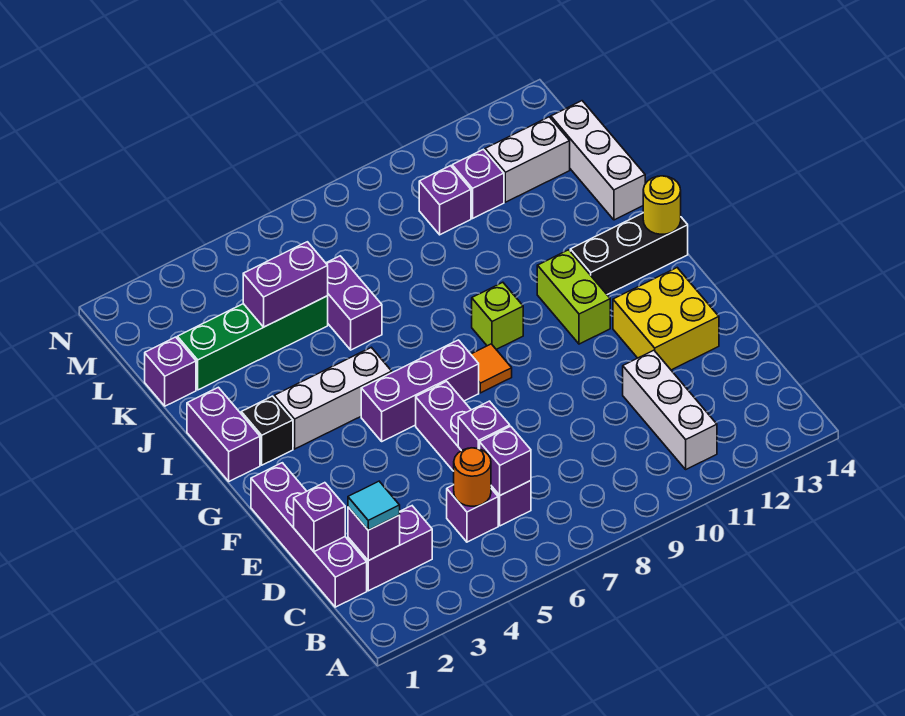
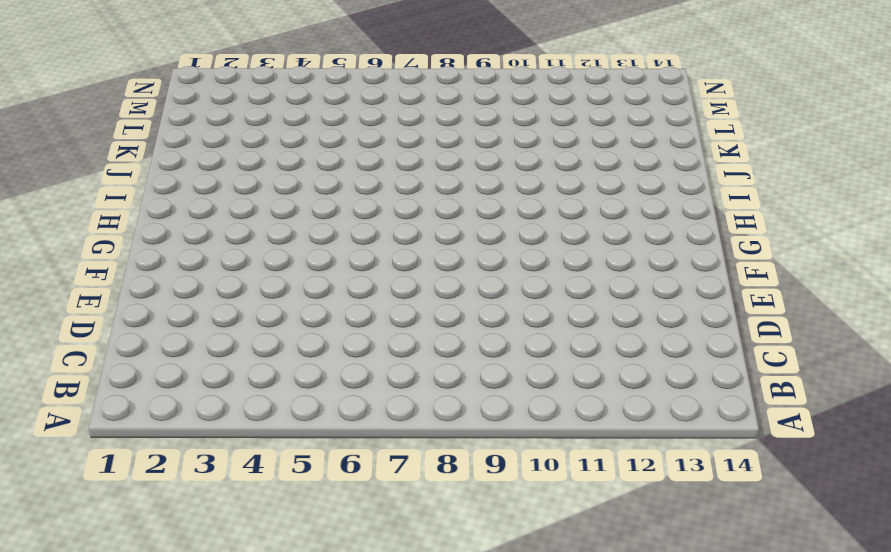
none -> white 1x3 brick [623,350,717,469]
none -> purple 1x4 brick [251,463,367,607]
none -> purple 1x2 brick [348,506,432,591]

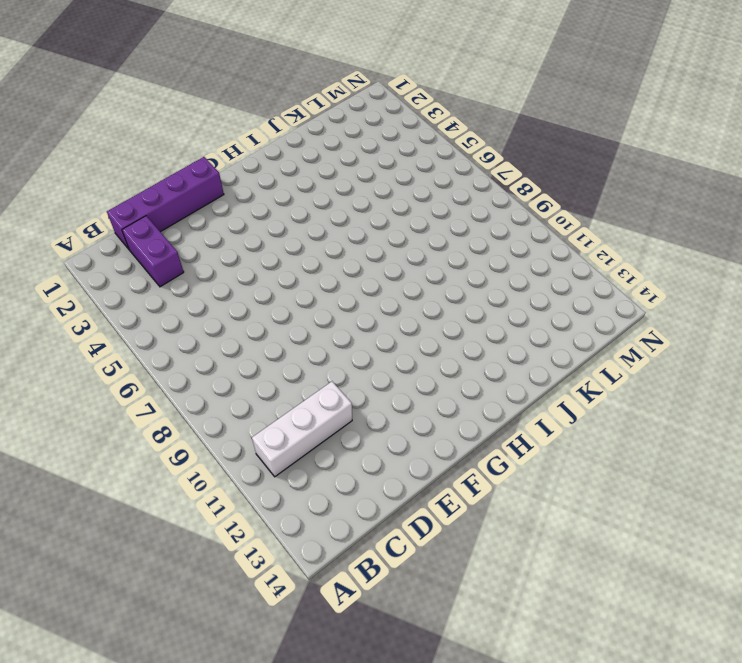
none -> purple 1x1 brick [447,485,498,542]
none -> purple 1x4 brick [416,381,531,526]
none -> yellow 2x2 brick [613,268,719,370]

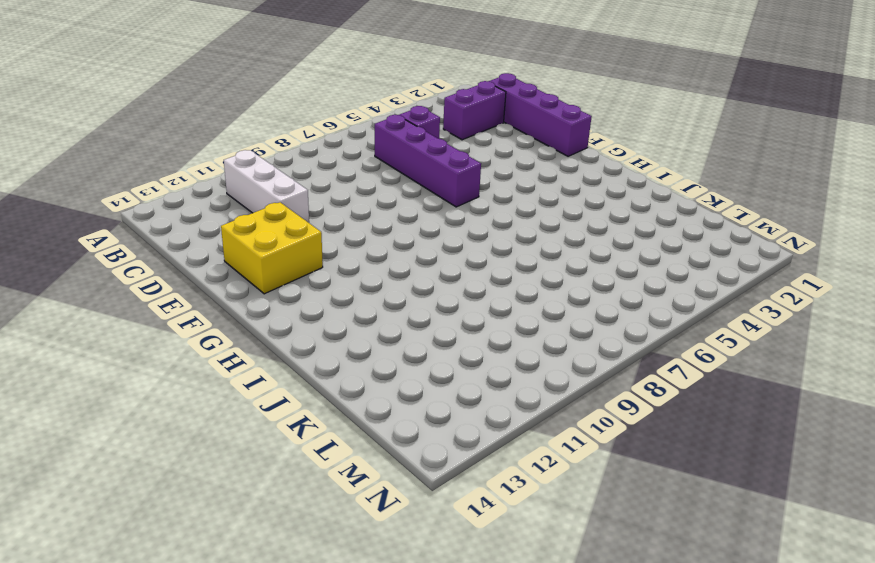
none -> purple 1x3 brick [361,340,479,441]
none -> orange 1x1 tile [471,344,512,393]
none -> lime 1x2 brick [537,250,610,344]

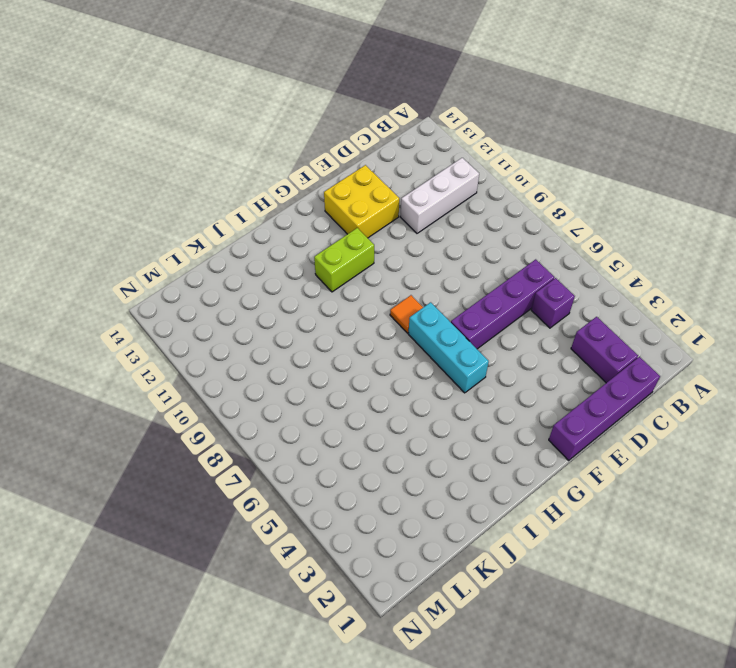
cyan 1x3 brick [408,302,489,393] -> purple 1x3 brick [361,340,479,441]
none -> purple 1x2 brick [187,387,260,481]
none -> black 1x1 brick [241,396,293,465]
none -> white 1x3 brick [274,347,392,449]

